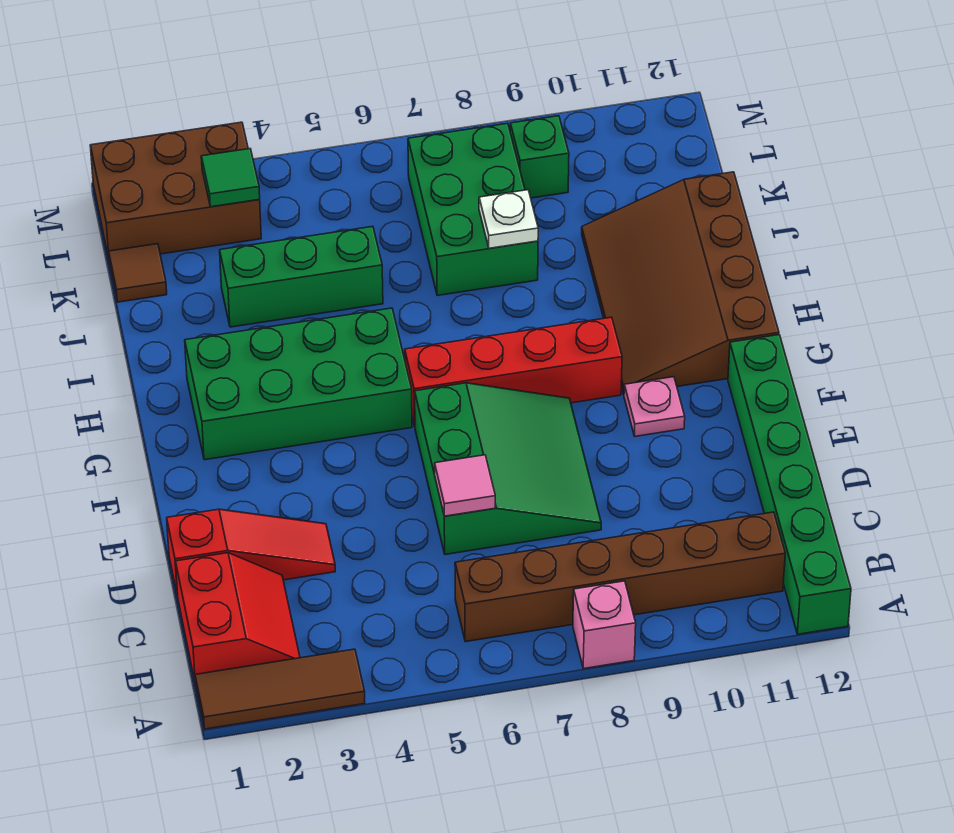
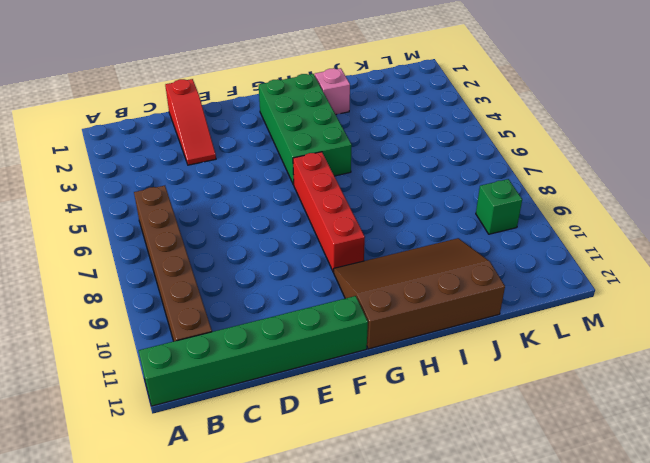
pink 1x1 brick [315,68,350,115] -> pink 1x1 brick moved to [573,581,636,669]
none -> brown 1x3 tile [195,649,365,729]
none -> red 2x2 slope [175,553,300,684]
none -> green 3x3 slope [415,383,601,554]

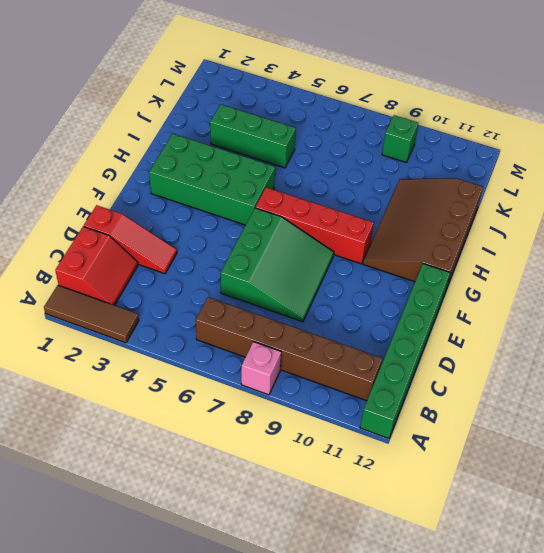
none -> pink 1x1 plate [624,377,685,436]
none -> green 2x3 brick [408,123,538,296]
none -> brown 1x1 tile [109,244,167,302]

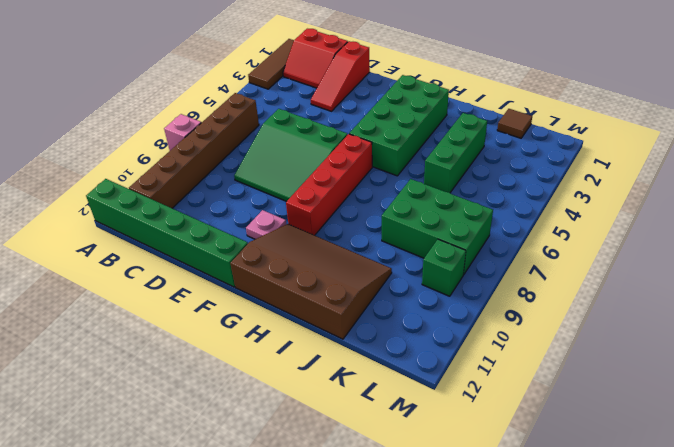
none -> brown 2x3 brick [90,122,261,259]
none -> pink 1x1 tile [435,455,495,516]
none -> white 1x1 plate [479,190,538,248]

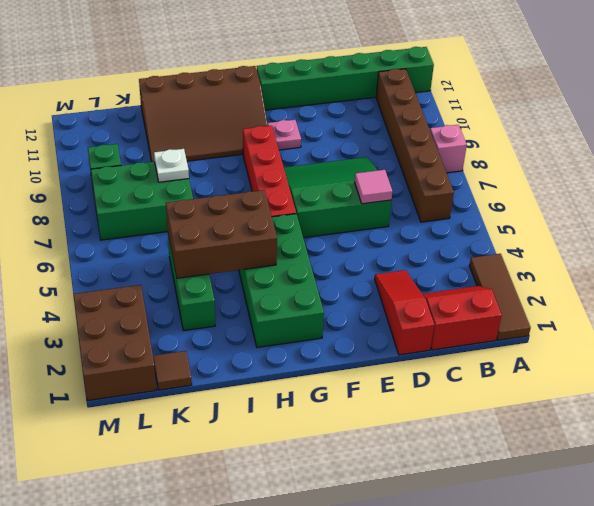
brown 2x3 brick [166,190,277,278] -> none
none -> green 1x1 tile [201,149,260,207]

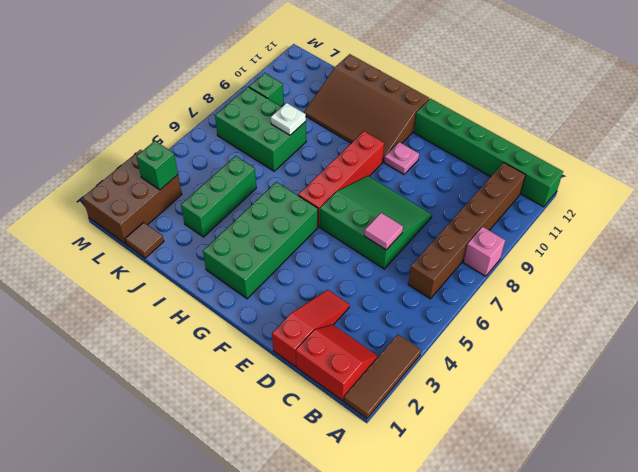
green 1x1 brick [136,141,178,190] -> green 1x1 tile [201,149,260,207]

